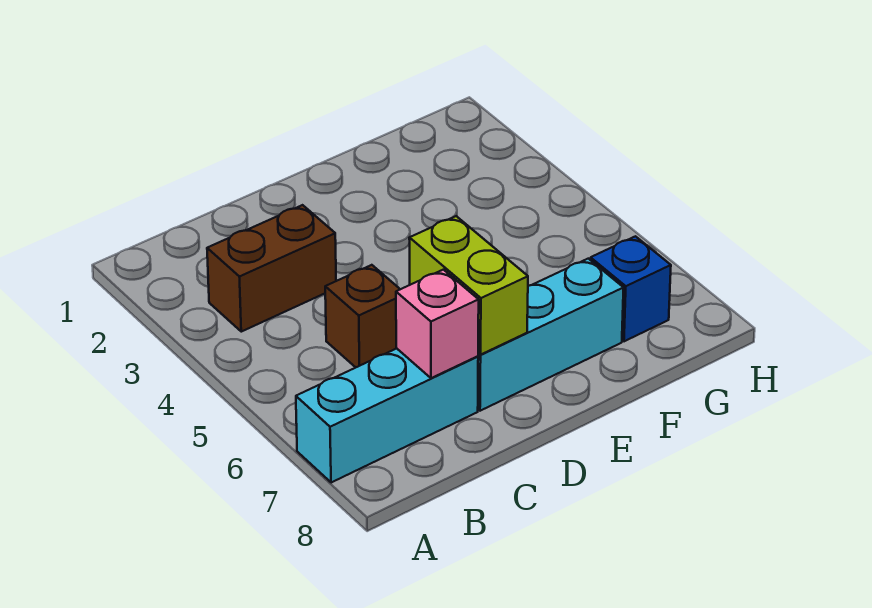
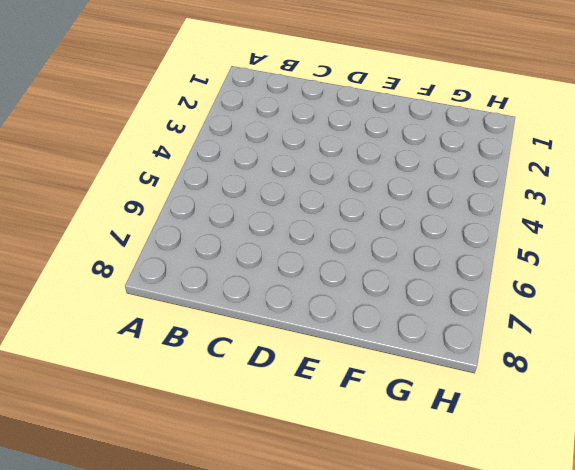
none -> cyan 1x3 brick [296,349,478,483]
none -> brown 1x2 brick [207,205,336,332]

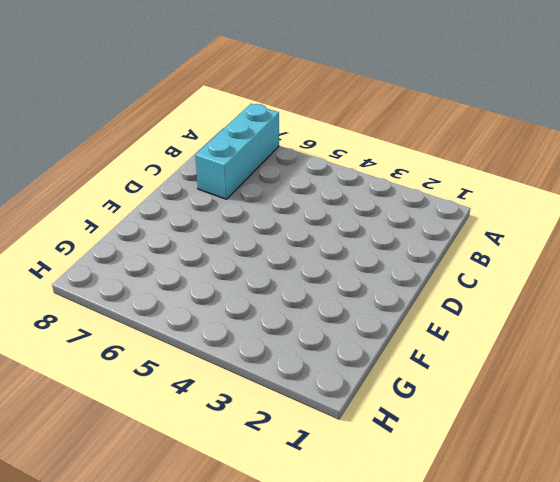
none -> brown 1x2 brick [207,205,336,332]
none -> brown 1x1 brick [325,265,400,367]

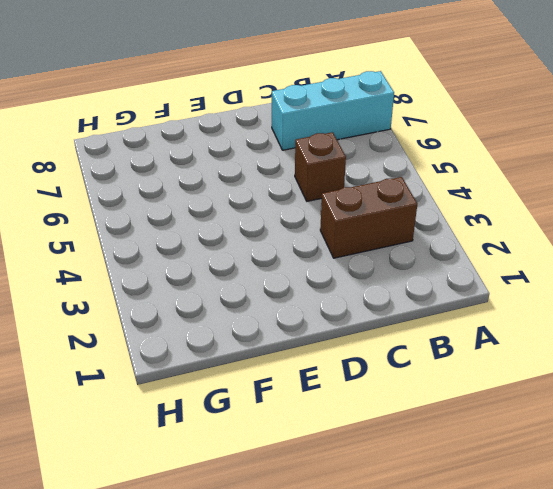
none -> cyan 1x3 brick [478,259,624,411]
none -> blue 1x1 brick [591,236,671,341]

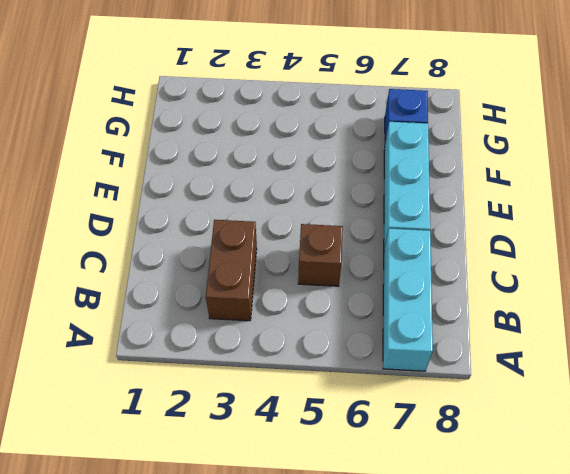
none -> pink 1x1 brick [396,270,479,378]
none -> lime 1x2 brick [409,216,528,355]

